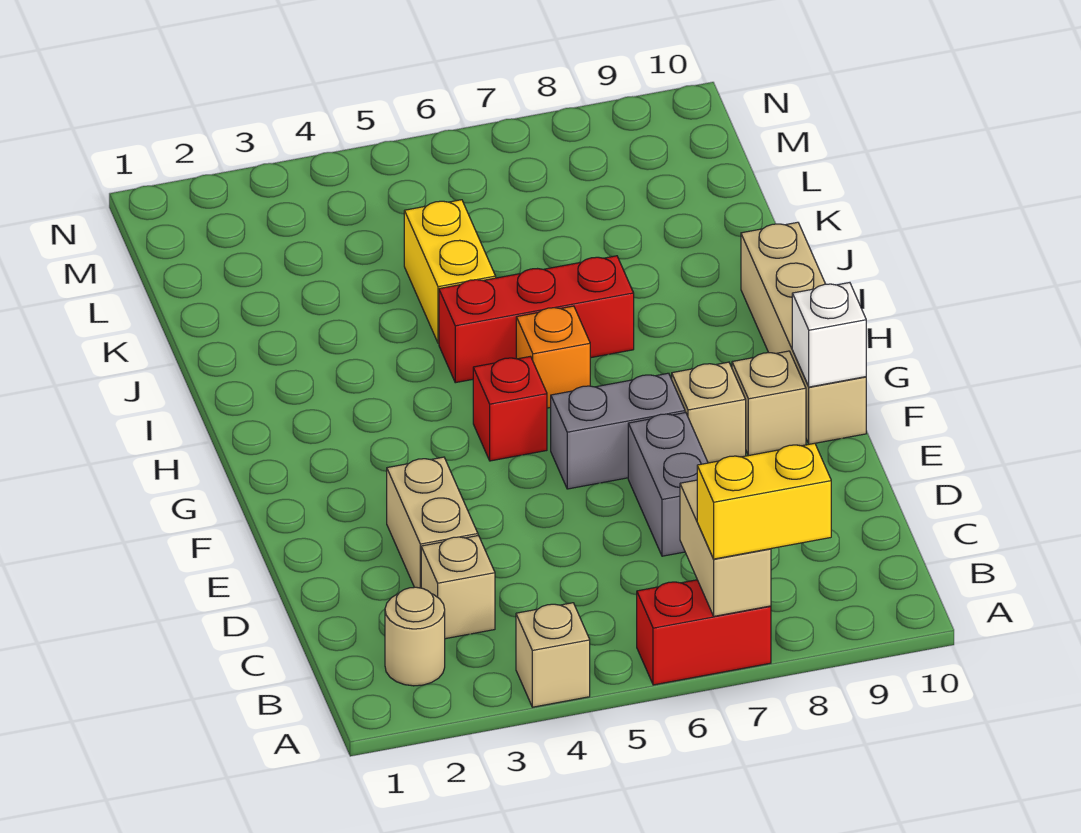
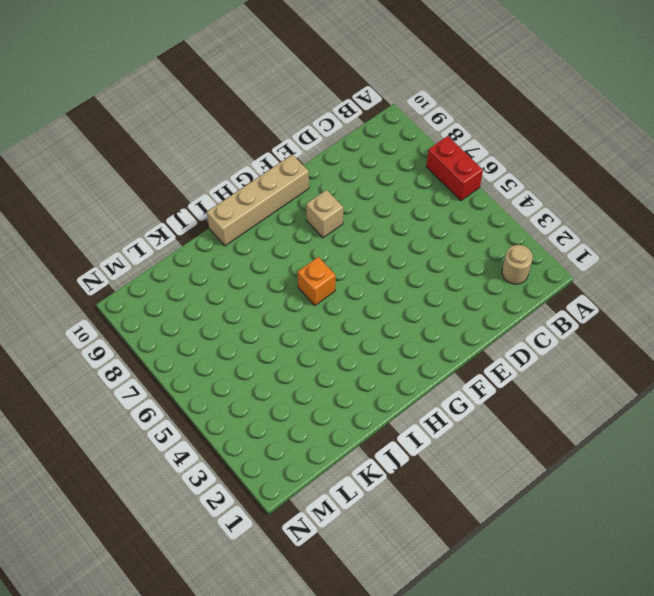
none -> tan 1x1 brick [516,603,590,707]
none -> tan 1x1 brick [421,536,495,639]
none -> tan 1x2 brick [387,457,478,588]

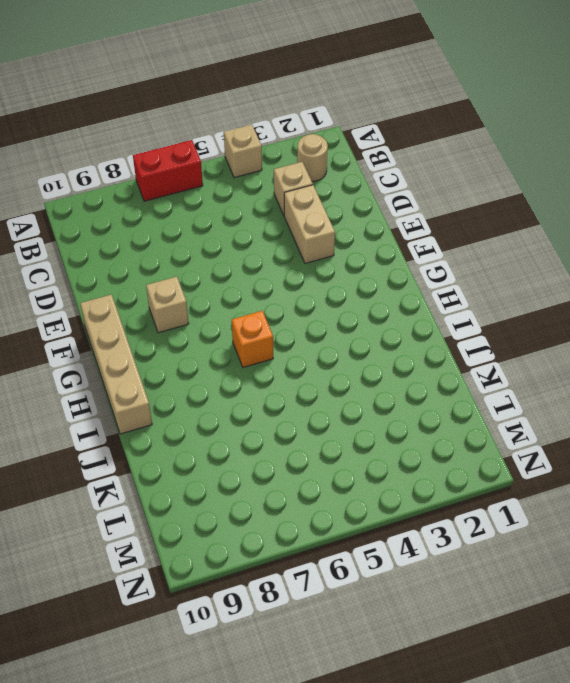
none -> grey 1x2 brick [628,413,708,556]
none -> grey 1x2 brick [551,373,685,489]
none -> tan 1x1 brick [732,351,806,456]

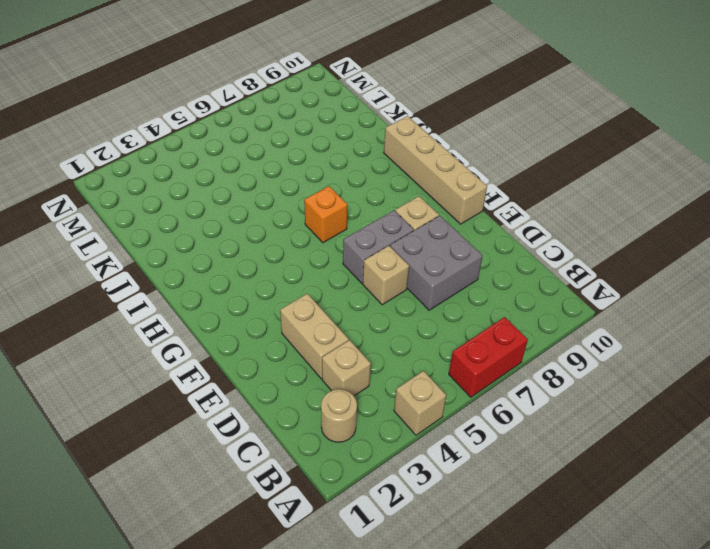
grey 2x2 brick [390,216,482,310] -> grey 1x2 brick [628,413,708,556]
tan 1x1 brick [363,246,409,305] -> tan 1x1 brick moved to [732,351,806,456]
none -> red 1x1 brick [473,356,547,461]
none -> red 1x3 brick [439,256,634,383]
none -> yellow 1x2 brick [404,200,496,343]

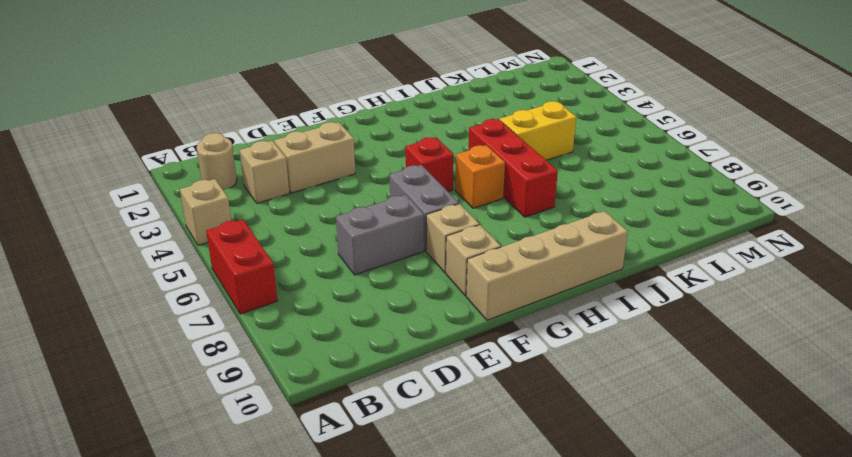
none -> tan 1x2 brick [680,480,771,616]
none -> white 1x1 brick [792,283,866,387]
none -> yellow 1x2 brick [697,443,831,559]

